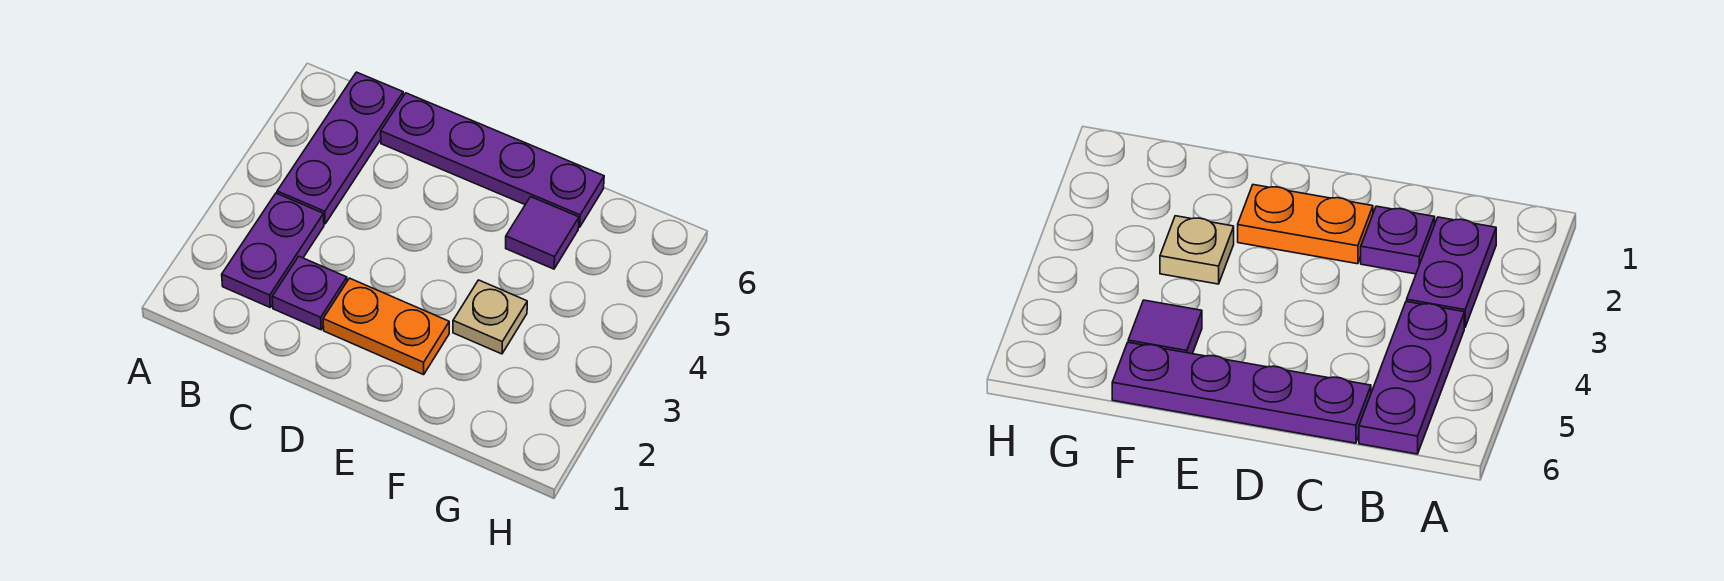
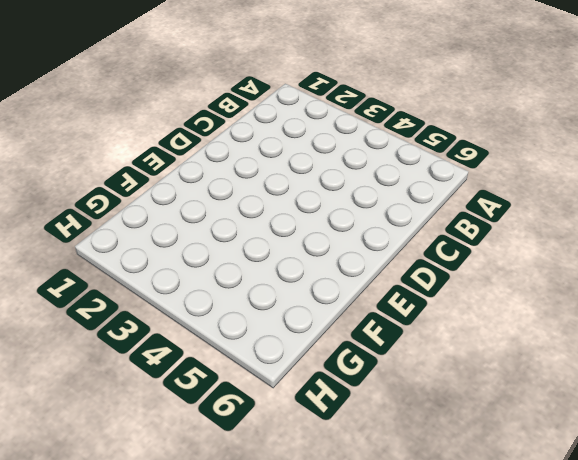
none -> purple 1x2 plate [222,193,324,307]
none -> purple 1x3 plate [277,72,403,224]

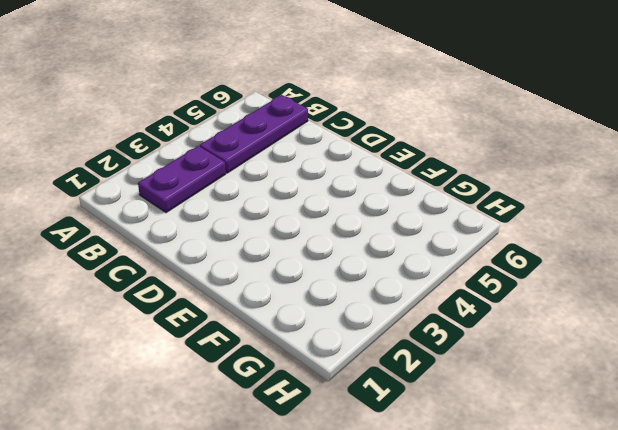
none -> purple 1x1 plate [272,256,347,330]
none -> purple 1x4 plate [381,93,604,228]

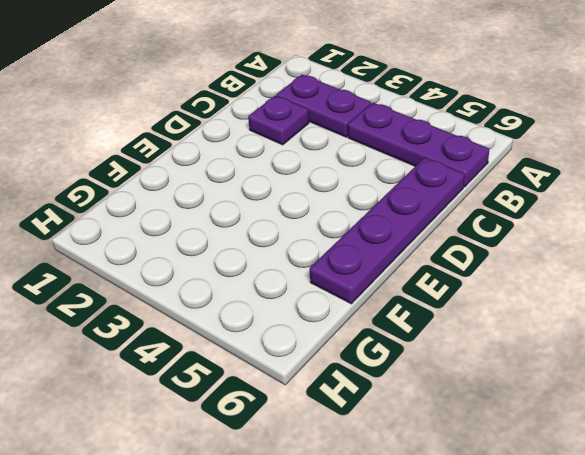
none -> orange 1x2 plate [323,278,449,375]
none -> tan 1x1 plate [453,280,527,354]

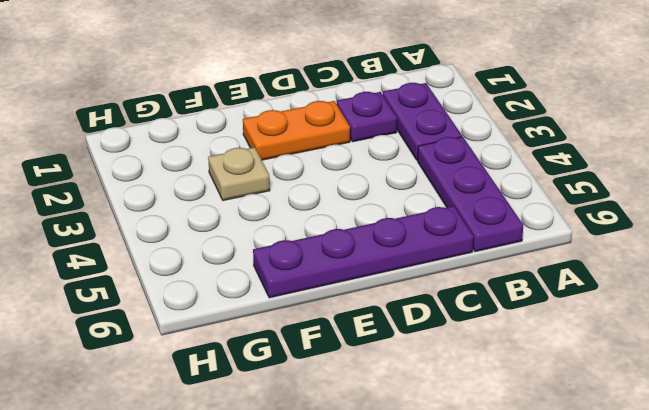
none -> purple 1x1 tile [506,197,579,269]

